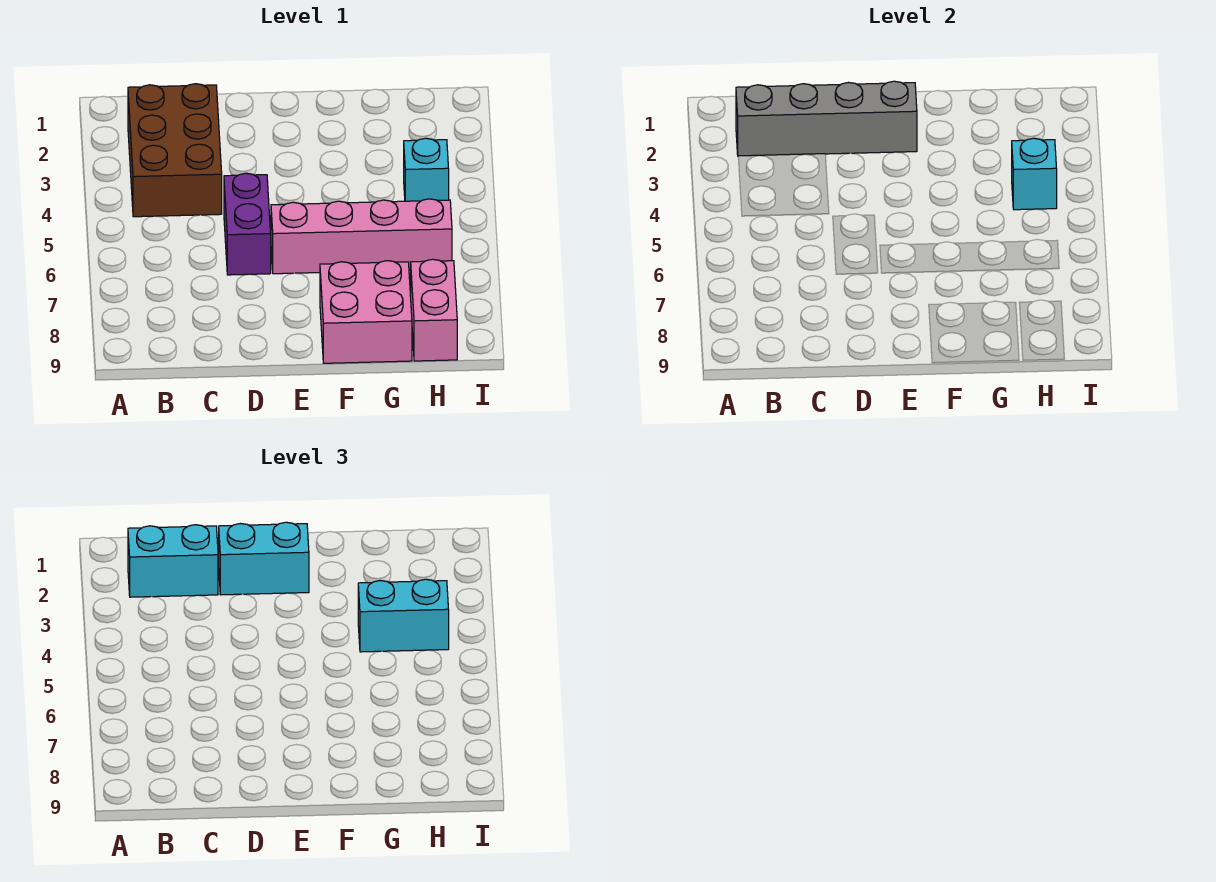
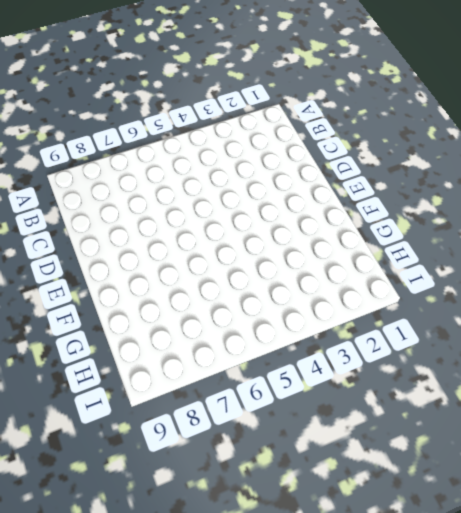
none -> brown 2x3 brick [128,84,222,217]
none -> purple 1x2 brick [224,173,271,275]

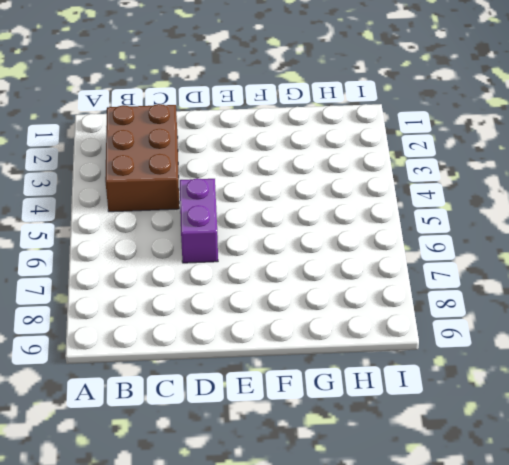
none -> pink 1x4 brick [271,199,452,274]
none -> pink 2x2 brick [320,261,412,363]

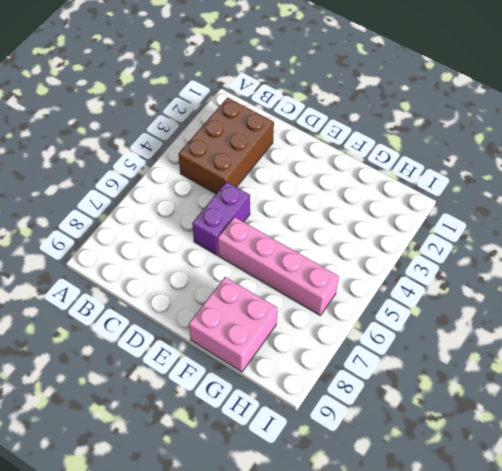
none -> cyan 1x1 brick [404,138,449,201]
none -> pink 1x2 brick [411,259,457,361]

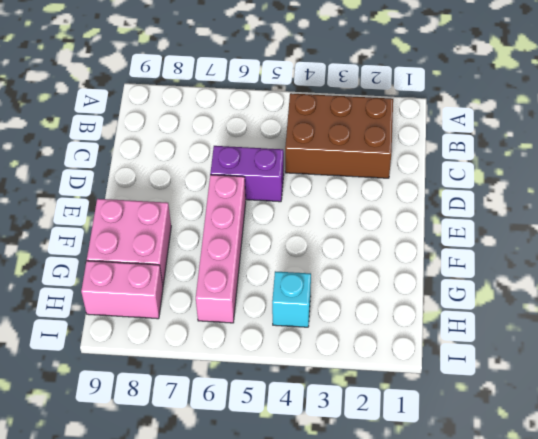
none -> grey 1x4 brick [736,81,917,156]
none -> cyan 1x1 brick [1012,138,1057,210]

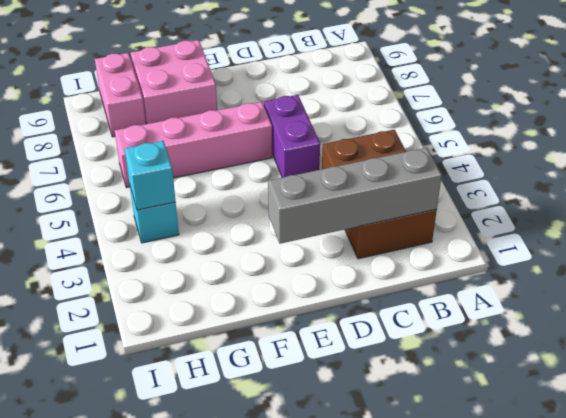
none -> cyan 1x2 brick [128,525,218,597]
none -> cyan 1x2 brick [219,522,309,595]

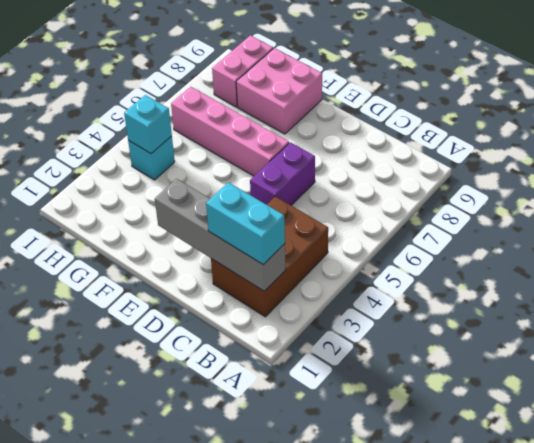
none -> cyan 1x2 brick [219,522,309,595]
none -> cyan 1x2 brick [358,579,449,652]

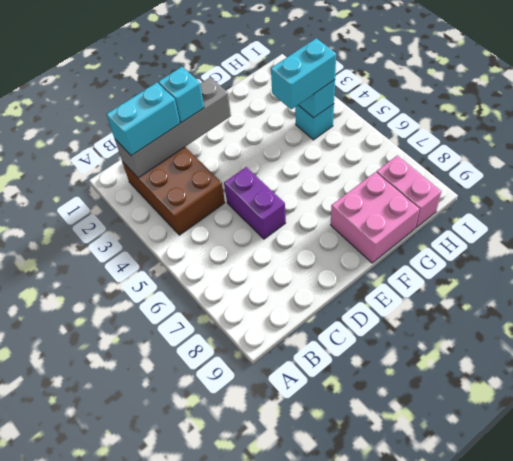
cyan 1x1 brick [158,67,204,123] -> cyan 1x2 brick [219,522,309,595]
none -> pink 1x4 brick [271,199,452,274]

